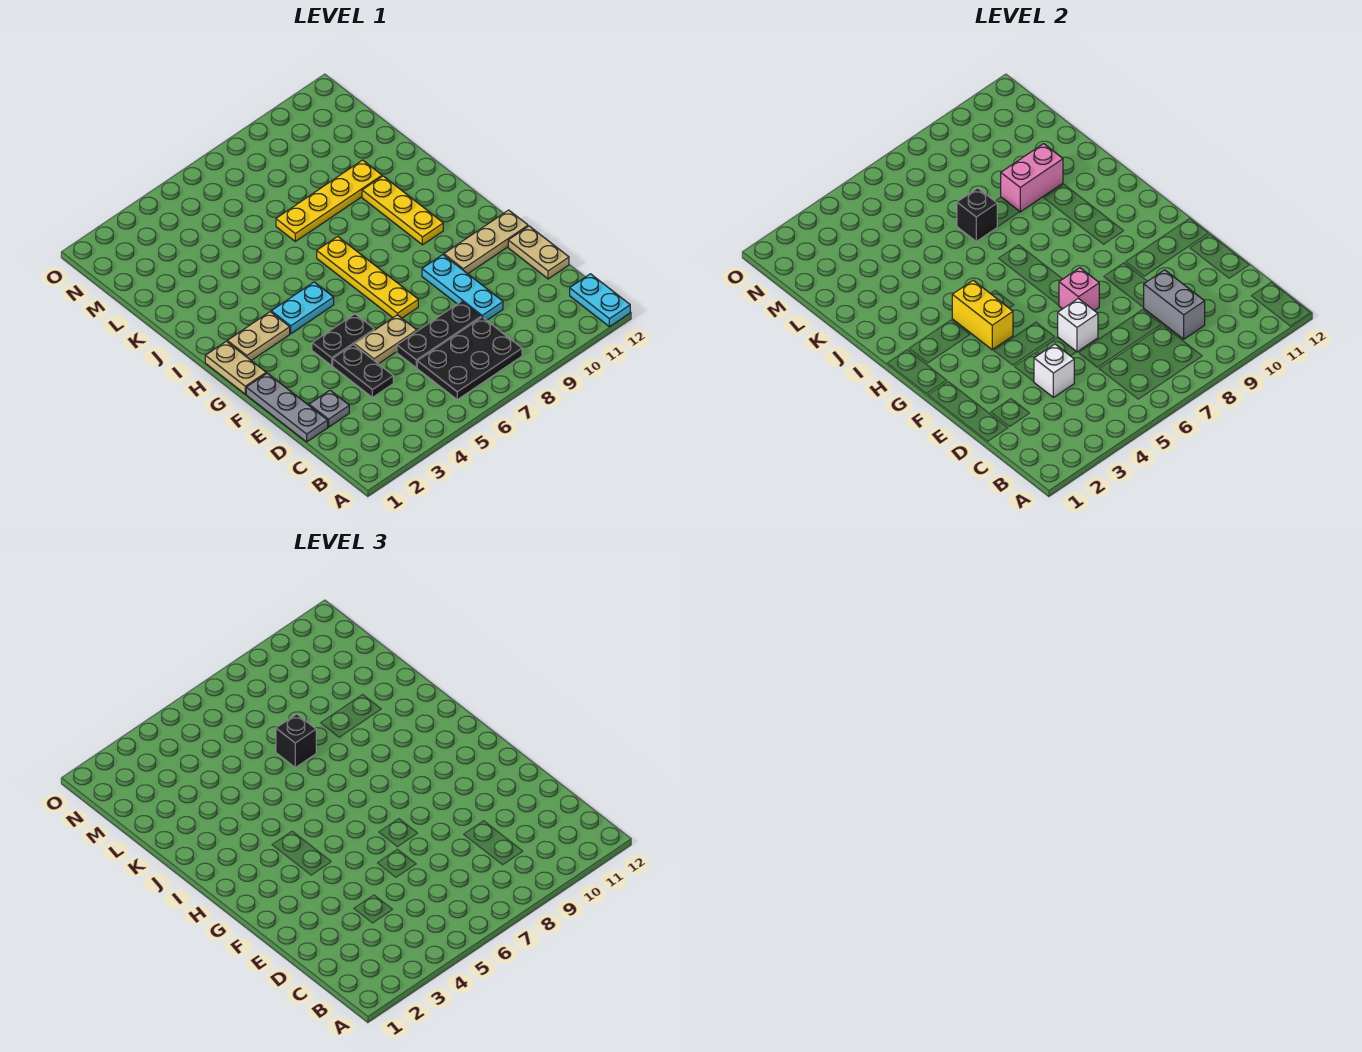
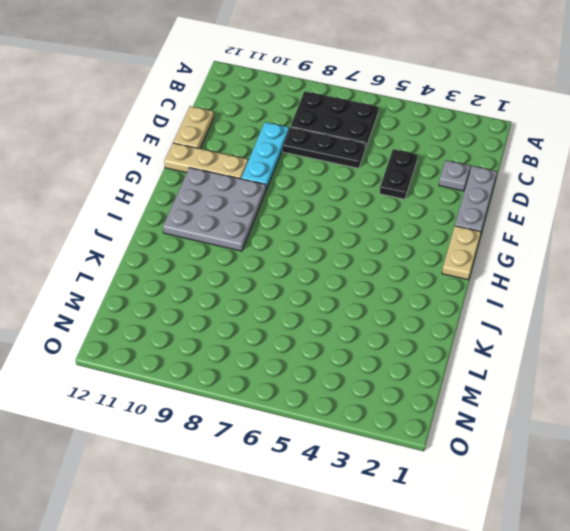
grey 3x3 plate [163,168,266,251] -> yellow 1x3 plate [362,176,443,245]
none -> cyan 1x2 plate [570,274,630,327]
none -> tan 1x2 plate [355,315,417,364]
none -> black 1x2 plate [312,314,374,365]

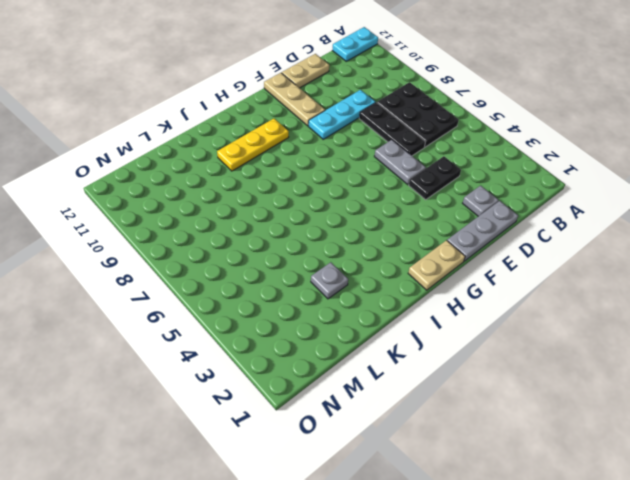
grey 1x2 plate [374,140,426,185] -> tan 1x2 plate [355,315,417,364]
grey 1x1 plate [311,262,348,299] -> none
none -> black 1x2 plate [312,314,374,365]
none -> yellow 1x4 plate [317,236,418,318]
none -> tan 1x2 plate [227,312,290,361]

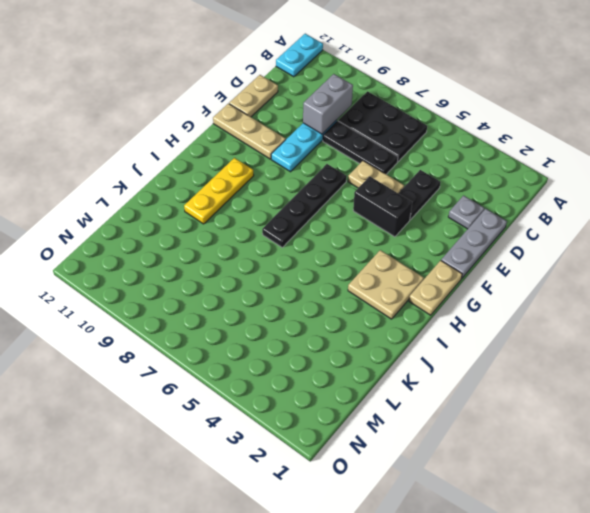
black 1x2 brick [353,176,412,237] -> black 1x2 plate [312,314,374,365]
black 1x4 plate [262,164,347,247] -> yellow 1x4 plate [317,236,418,318]
tan 2x2 plate [348,250,424,319] -> tan 1x2 plate [227,312,290,361]
none -> cyan 1x2 plate [271,282,334,334]
none -> yellow 1x4 plate [276,160,382,241]
none -> white 1x1 brick [1034,344,1074,397]

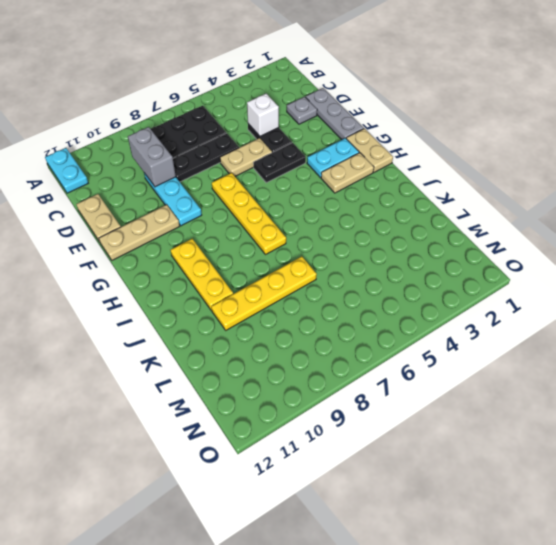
cyan 1x2 plate [307,138,359,178] -> cyan 1x2 plate moved to [271,282,334,334]
none -> white 1x1 brick [1058,298,1098,352]
none -> pink 1x1 brick [1059,268,1099,311]
none -> yellow 1x2 brick [952,280,1013,350]

